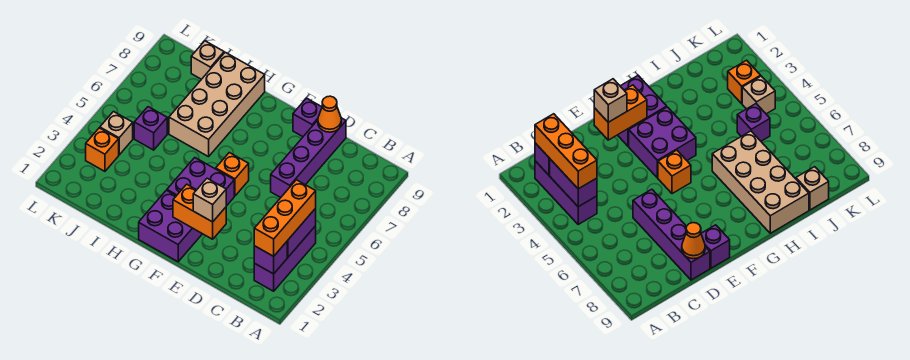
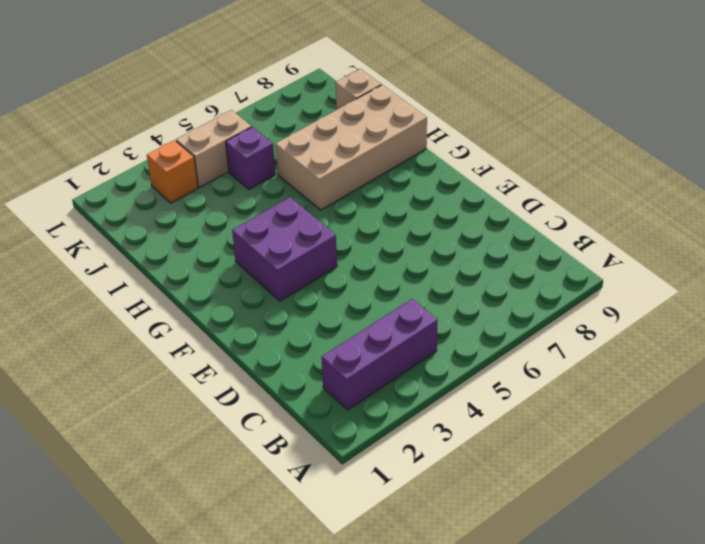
tan 1x2 brick [176,110,252,187] -> tan 1x1 brick [100,112,133,155]
none -> purple 1x4 brick [271,118,346,198]
none -> purple 1x1 brick [293,98,322,137]
none -> purple 2x2 brick [139,190,202,262]

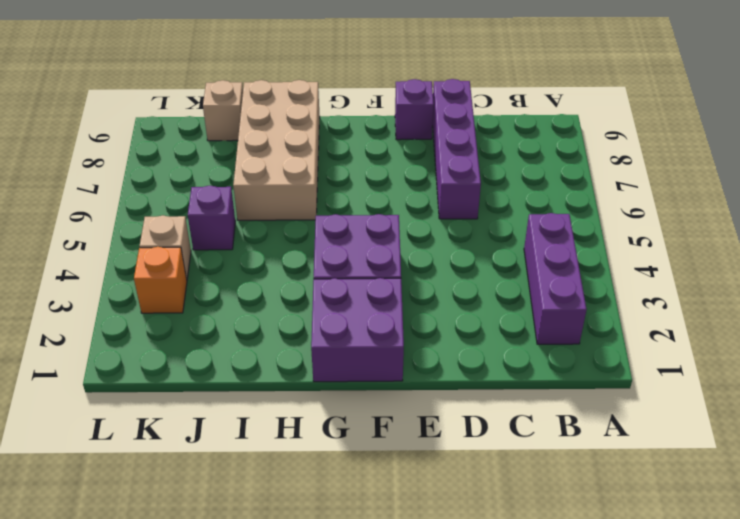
none -> orange 1x1 brick [216,153,249,196]
none -> purple 1x1 brick [254,242,287,274]
none -> purple 1x2 brick [287,208,316,257]

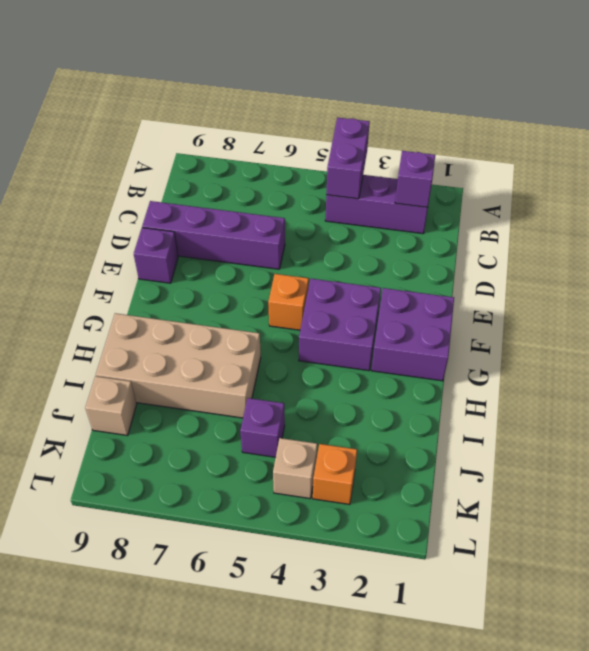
purple 1x2 brick [326,118,370,199] -> purple 1x2 brick turned to [287,208,316,257]
none -> orange 1x1 cone [318,96,341,132]
none -> orange 1x2 brick [173,184,226,239]
none -> orange 1x3 brick [254,180,316,256]

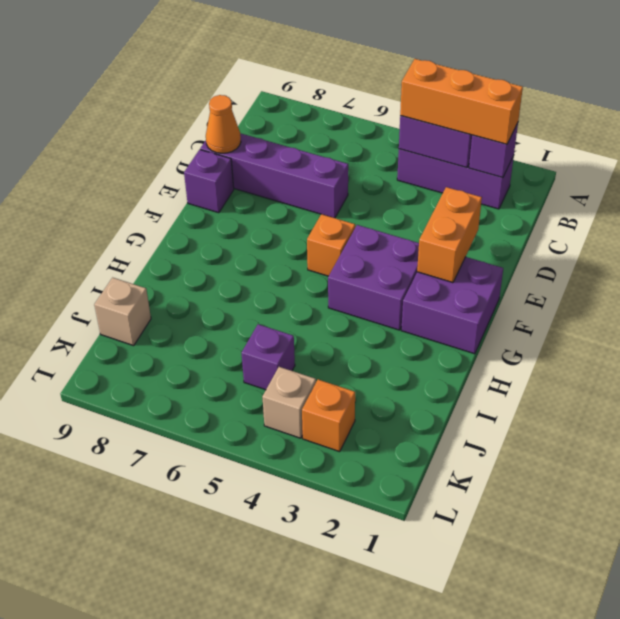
none -> tan 2x4 brick [169,52,265,157]
none -> tan 1x1 brick [193,178,226,222]

